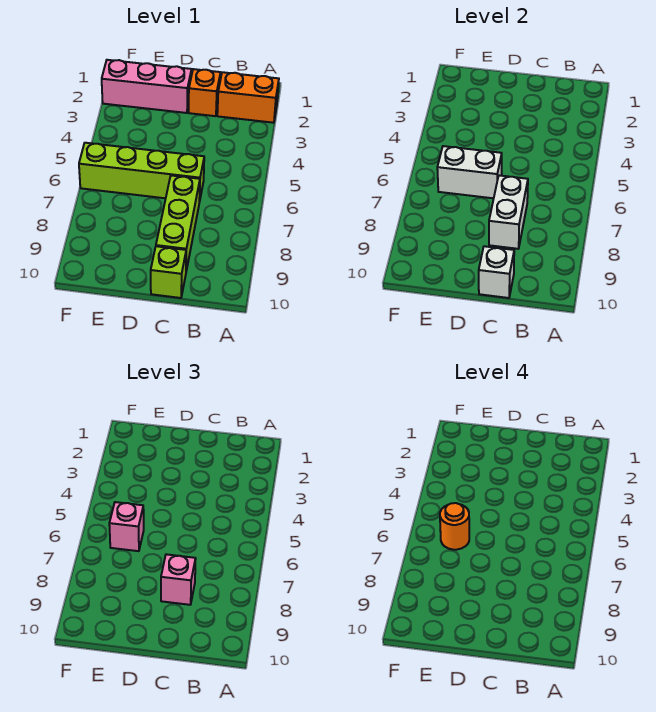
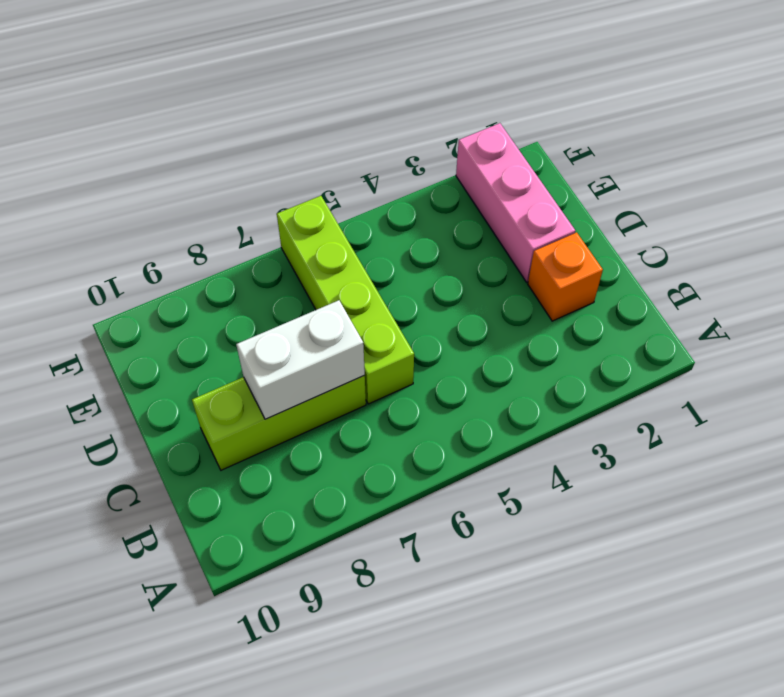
none -> orange 1x2 brick [217,72,279,123]
none -> lime 1x1 brick [151,246,186,298]
none -> white 1x1 brick [479,246,514,298]

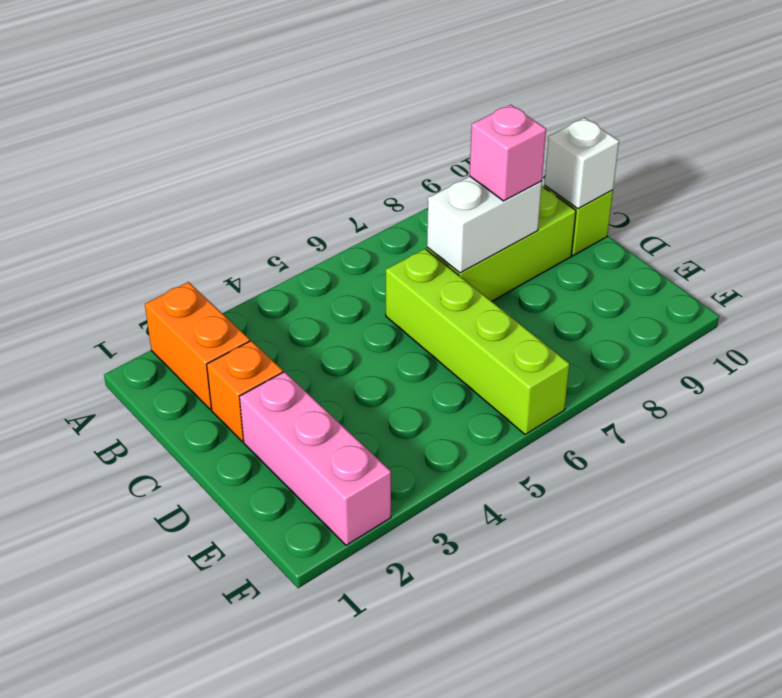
none -> white 1x2 brick [437,146,502,198]
none -> pink 1x1 brick [109,502,144,551]
none -> orange 1x1 round brick [440,503,469,550]

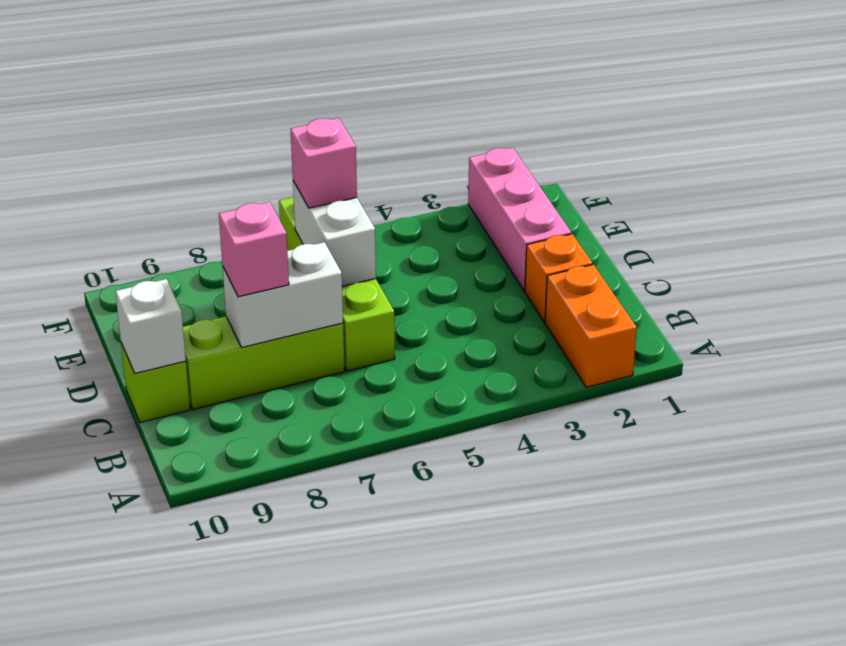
none -> orange 1x1 round brick [440,503,469,550]

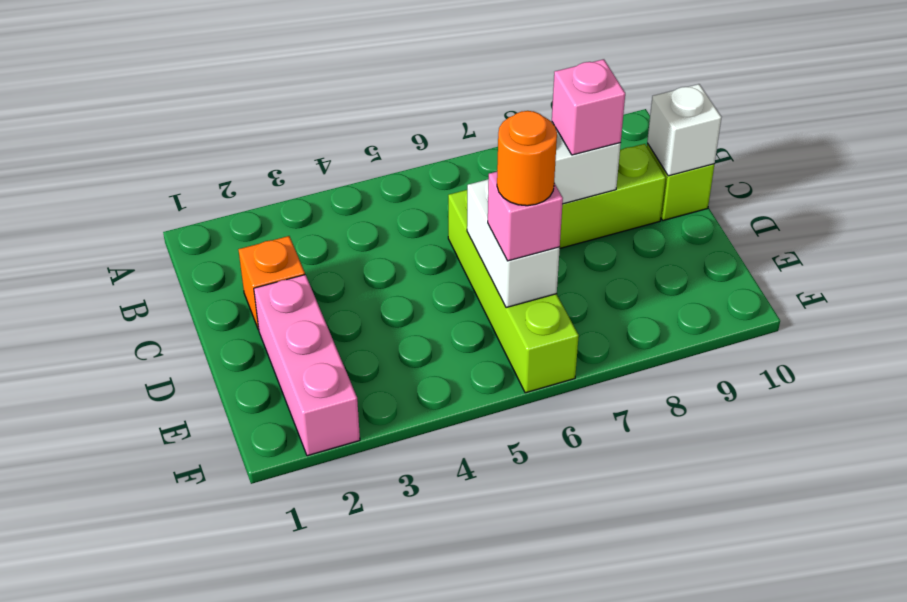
none -> orange 1x2 brick [217,72,279,123]

